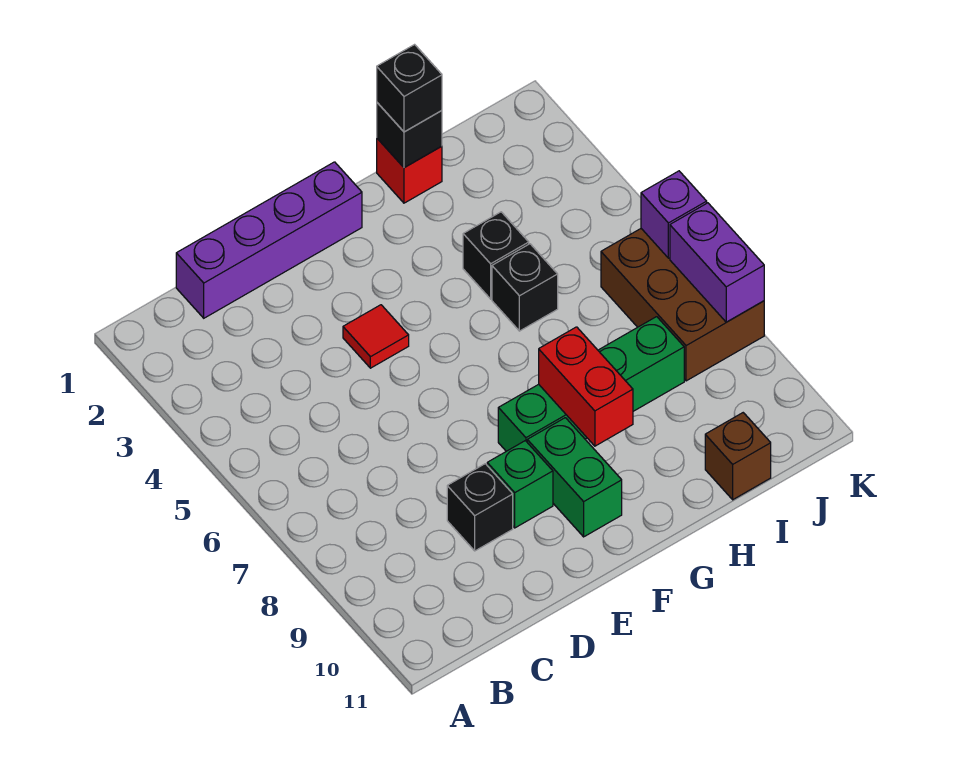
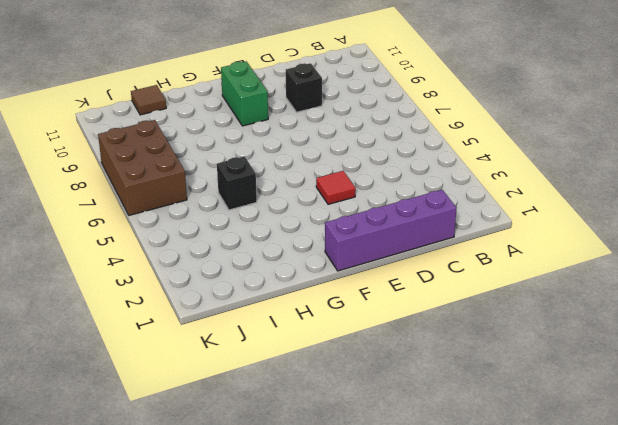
brown 1x1 tile [131,85,166,115] -> brown 1x1 brick [705,413,771,500]
none -> green 1x1 brick [487,441,553,528]
none -> green 1x4 brick [498,317,684,451]
none -> red 1x1 brick [377,138,442,203]

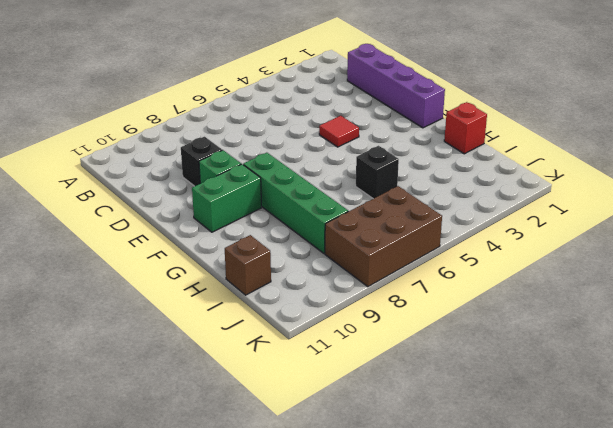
none -> black 1x1 brick [463,212,529,299]
none -> red 1x2 brick [539,327,633,446]
none -> black 1x1 brick [377,103,442,168]

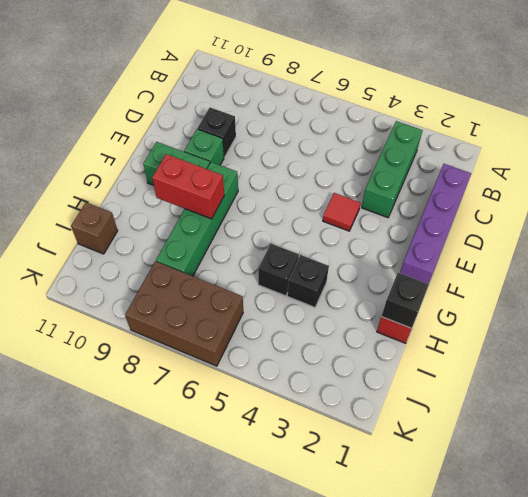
green 1x3 brick [362,121,423,218] -> none
none -> purple 1x1 brick [641,171,707,258]
none -> purple 1x2 brick [670,203,764,322]
none -> black 1x1 brick [377,45,442,132]

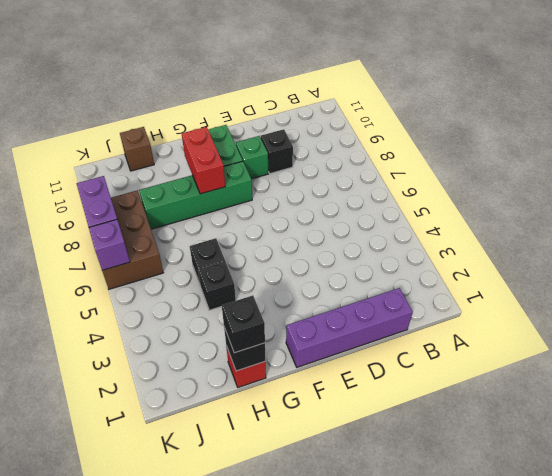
none -> red 1x1 tile [343,305,409,368]

